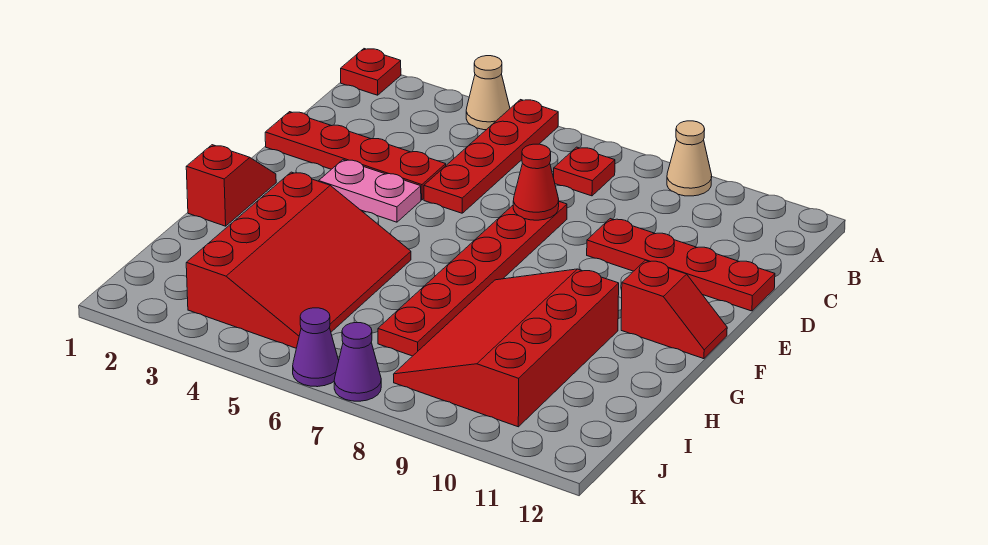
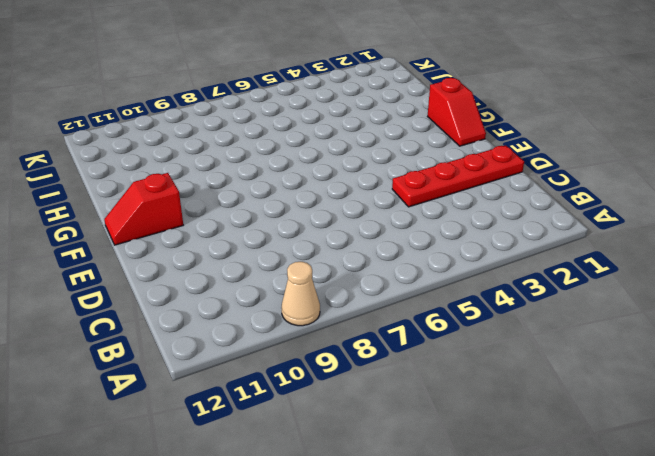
none -> red 1x1 plate [341,49,401,95]
none -> tan 1x1 cone [466,56,510,130]
none -> red 1x4 plate [424,100,558,213]

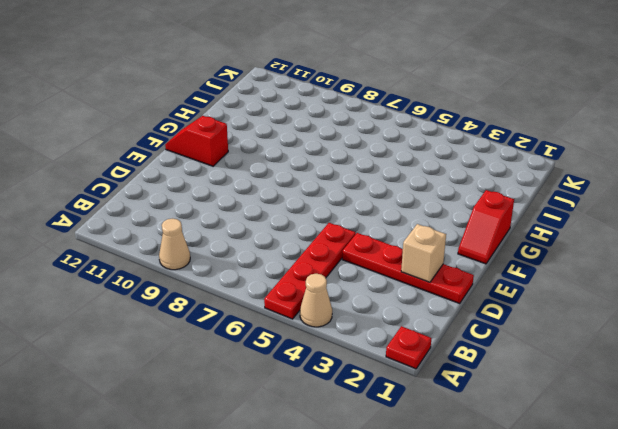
tan 1x1 brick [401,224,446,282] -> none
none -> red 1x1 plate [554,147,615,196]
none -> red 1x6 plate [378,202,567,356]
none -> red 1x4 plate [587,219,775,311]

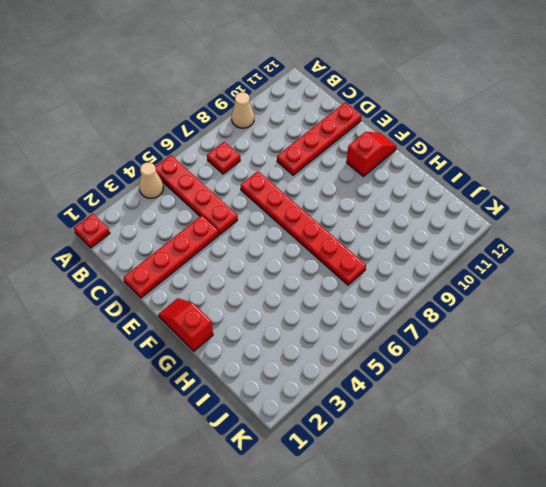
none -> pink 1x2 plate [319,160,421,222]
none -> red 3x4 slope [186,172,411,348]
none -> red 3x4 slope [394,269,619,427]

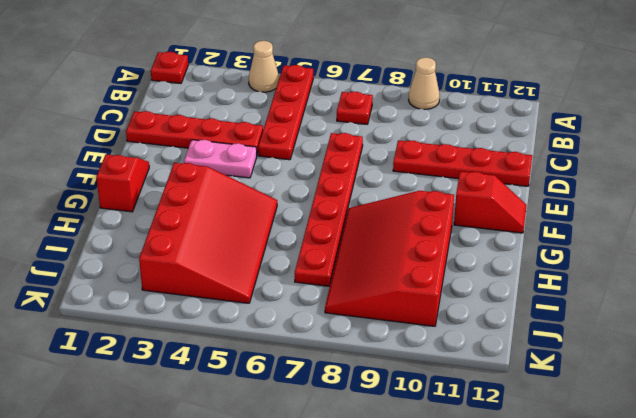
none -> purple 1x1 cone [293,308,339,387]
none -> purple 1x1 cone [334,323,381,401]
none -> red 1x1 cone [513,144,559,220]

